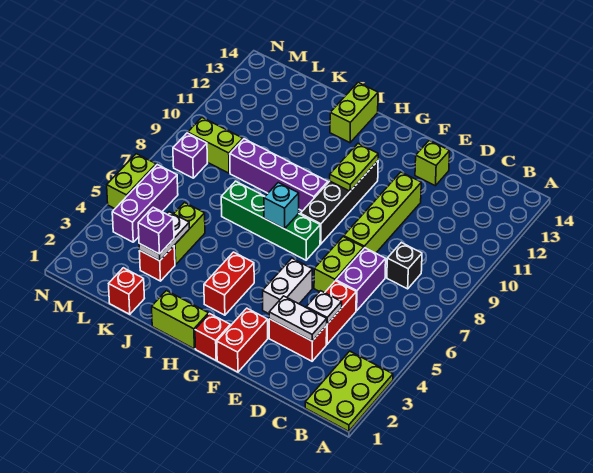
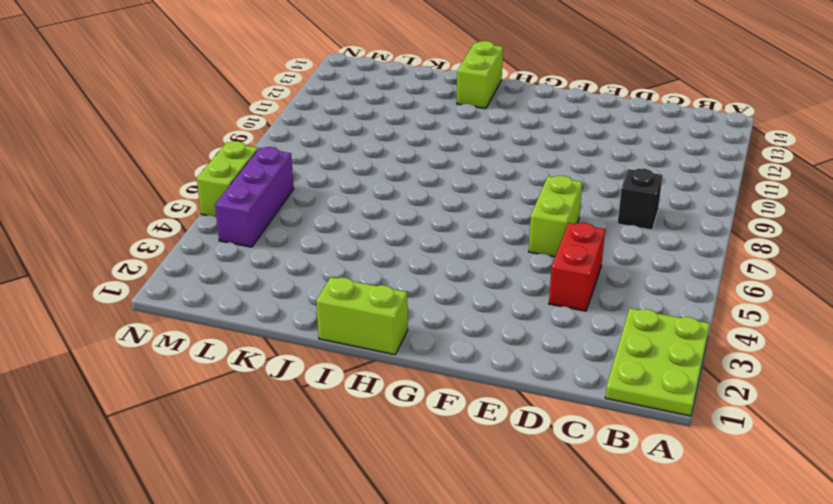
none -> red 1x2 brick [269,319,327,361]
none -> purple 1x2 brick [336,248,386,311]
none -> lime 1x4 brick [344,172,421,253]
none -> lime 1x1 brick [415,140,450,186]

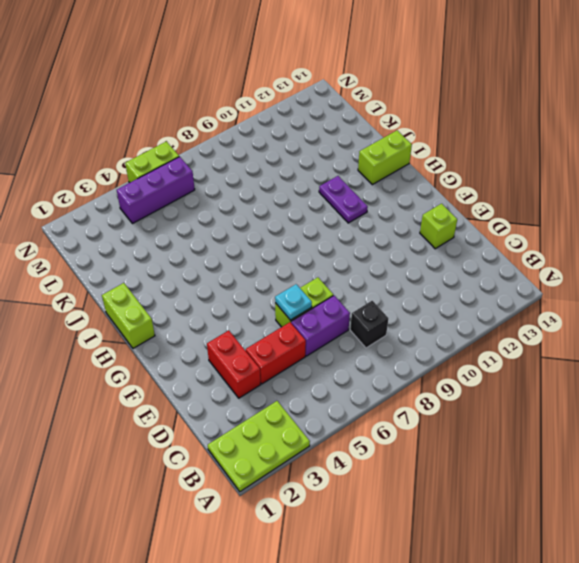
cyan 1x1 plate [275,284,312,320] -> none
purple 1x2 plate [319,176,368,223] -> none
none -> lime 1x4 brick [344,172,421,253]
none -> red 1x2 brick [217,308,268,372]
none -> white 1x2 brick [263,258,312,314]
none -> red 1x1 brick [195,314,230,360]

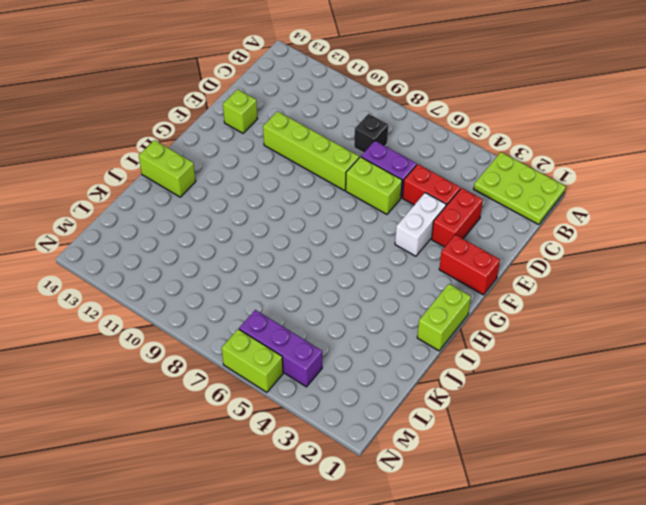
white 1x2 brick [395,193,446,256] -> white 1x2 brick turned to [263,258,312,314]
none -> red 1x1 brick [195,314,230,360]
none -> green 1x4 brick [221,181,320,260]
none -> black 1x4 brick [300,161,378,244]
none -> red 1x2 brick [204,252,254,315]

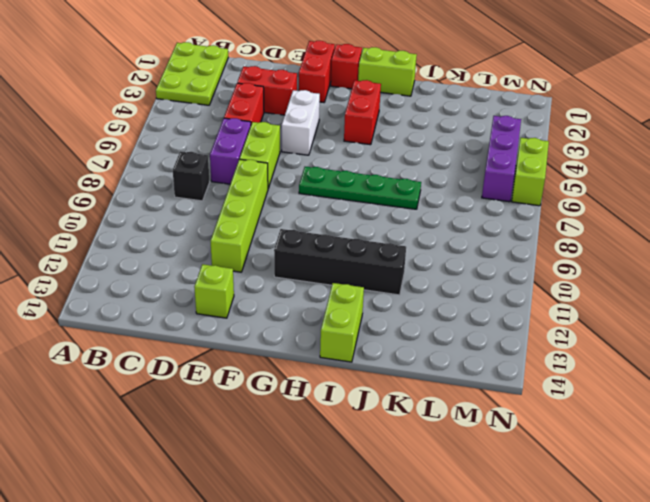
green 1x4 plate [299,167,421,209] -> green 1x4 brick [221,181,320,260]
black 1x4 brick [274,229,406,295] -> black 1x4 brick turned to [300,161,378,244]
none -> purple 1x4 brick [230,139,328,211]
none -> red 1x1 brick [109,268,145,314]
none -> red 1x1 brick [139,246,175,281]
none -> lime 1x2 brick [174,202,205,265]

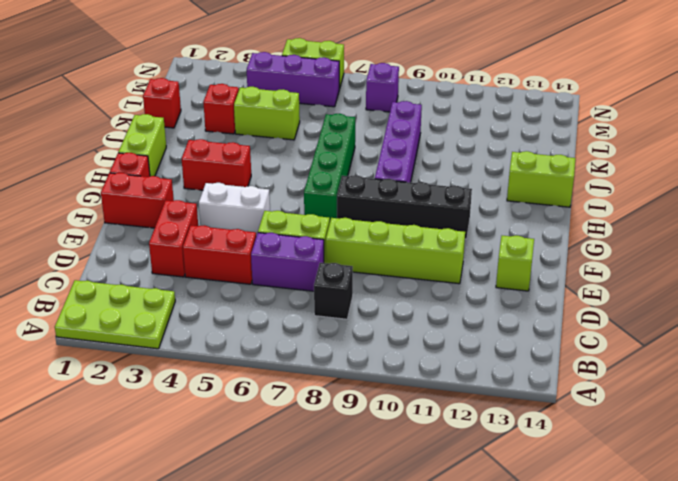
none -> lime 1x2 brick [188,118,243,173]
none -> white 1x2 plate [269,296,327,341]
none -> white 1x1 plate [306,291,342,324]
none -> lime 1x2 plate [330,144,378,191]

